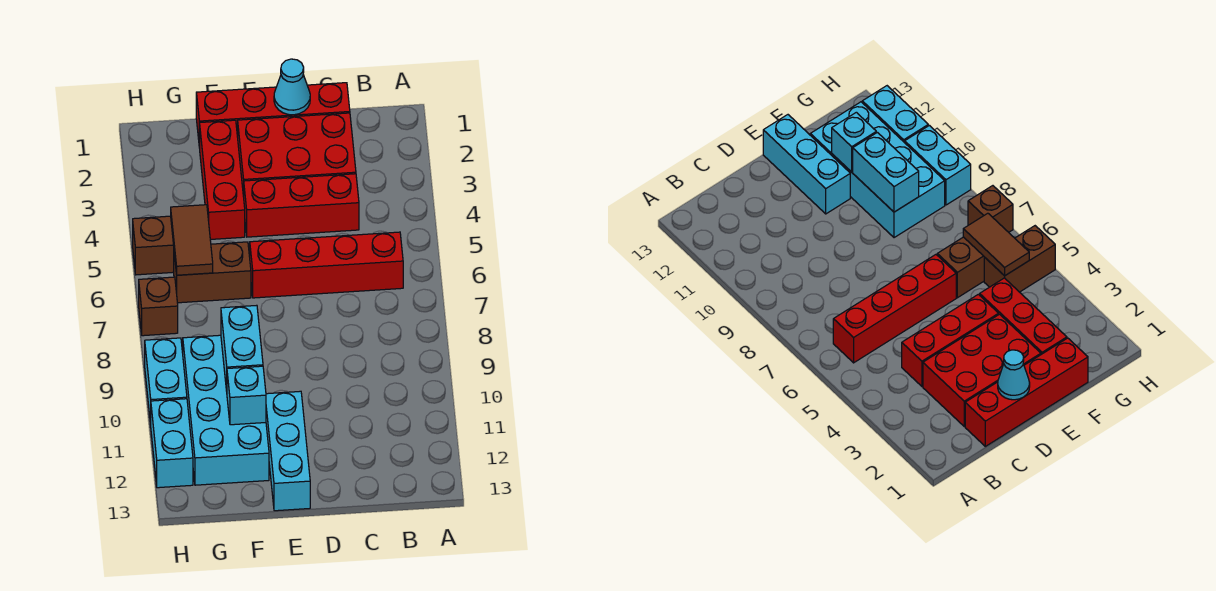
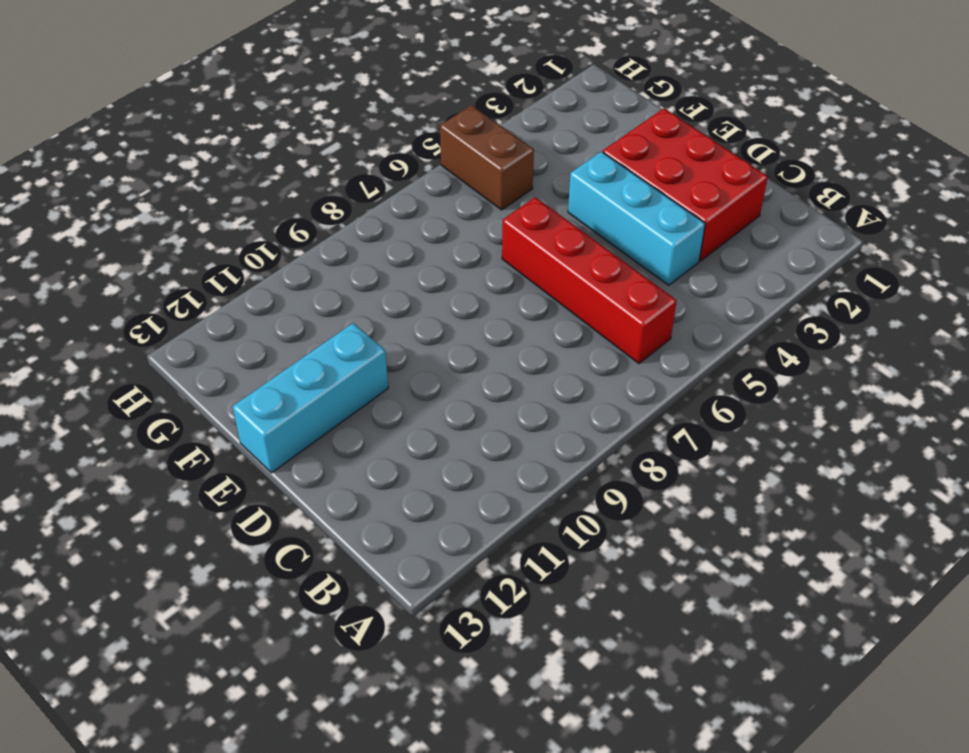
cyan 1x3 brick [568,152,705,285] -> red 1x3 brick [244,174,359,237]
none -> red 1x4 brick [196,83,350,148]
none -> red 1x3 brick [200,120,245,239]
none -> brown 1x2 brick [174,242,251,303]

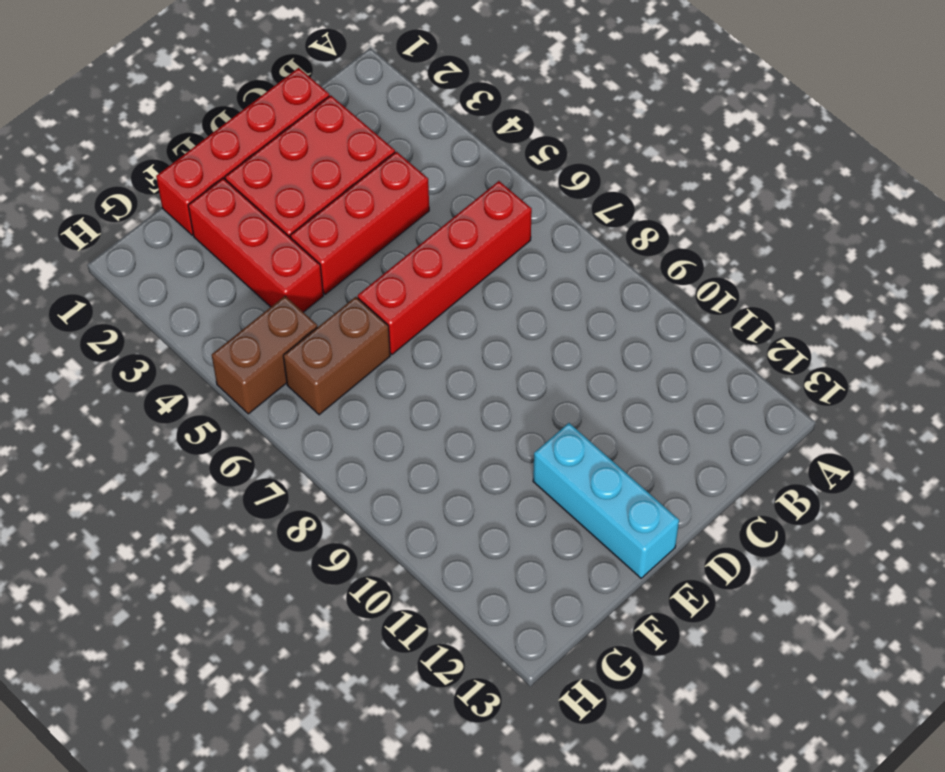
none -> cyan 2x4 brick [183,335,269,485]
none -> brown 1x1 brick [139,277,178,336]
none -> cyan 1x2 brick [145,338,187,425]

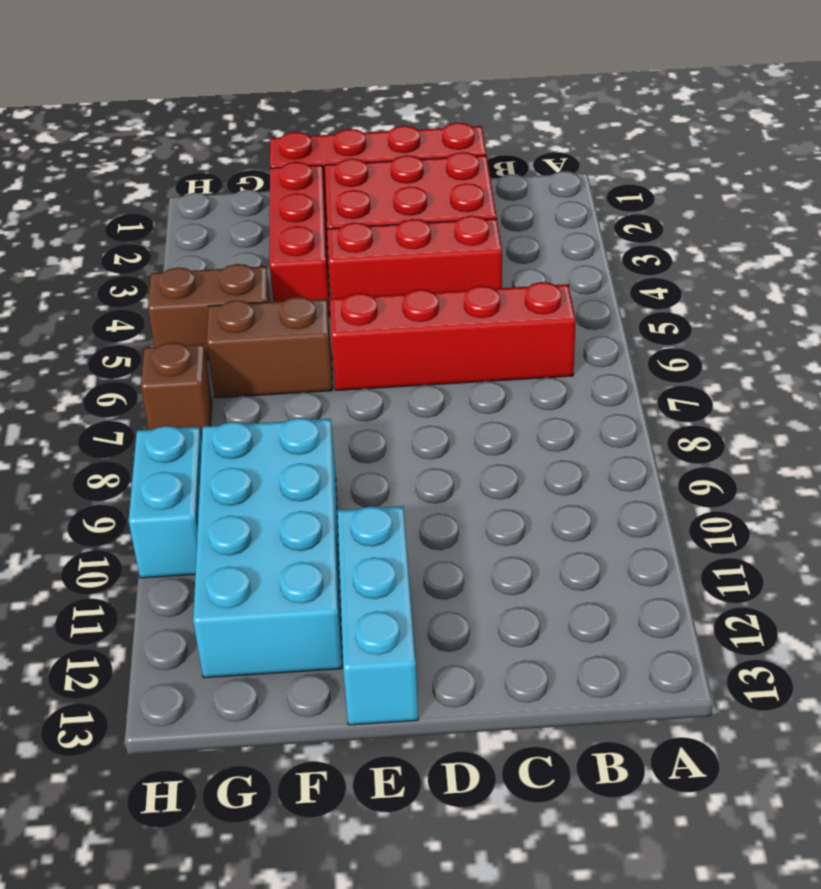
none -> cyan 1x2 brick [151,399,193,488]
none -> cyan 1x1 cone [274,59,310,115]
none -> cyan 1x2 brick [221,305,263,391]

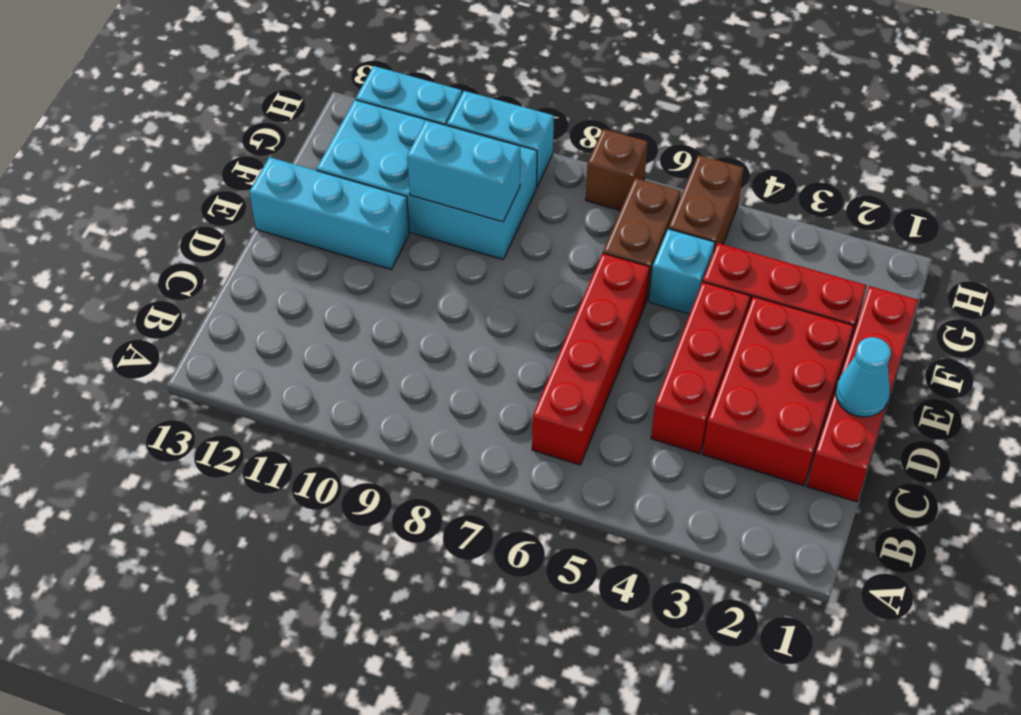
cyan 1x1 brick [649,229,715,314] -> cyan 1x1 brick moved to [227,366,266,425]
none -> brown 1x2 tile [171,205,213,275]

